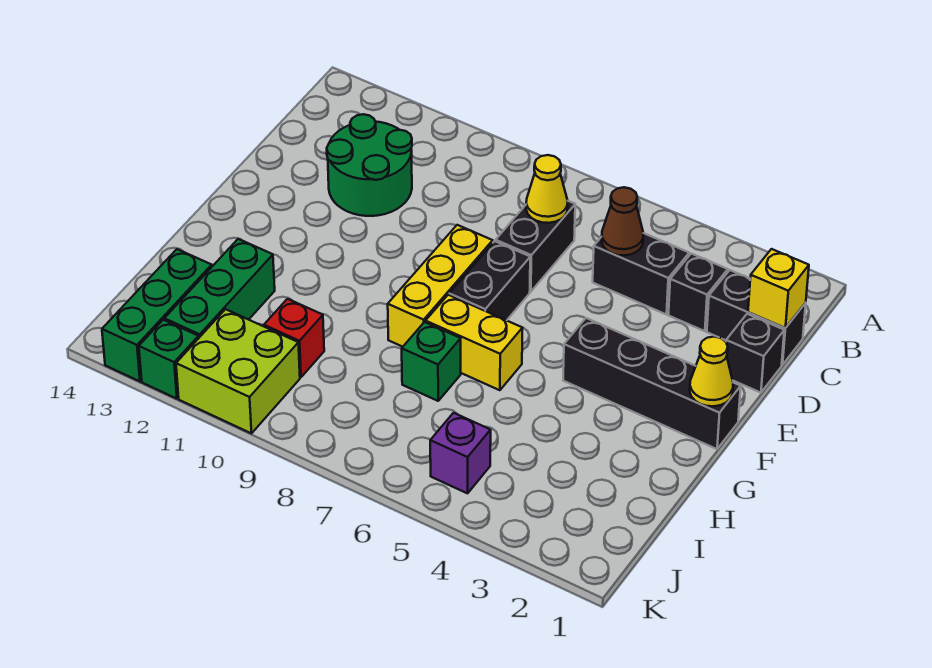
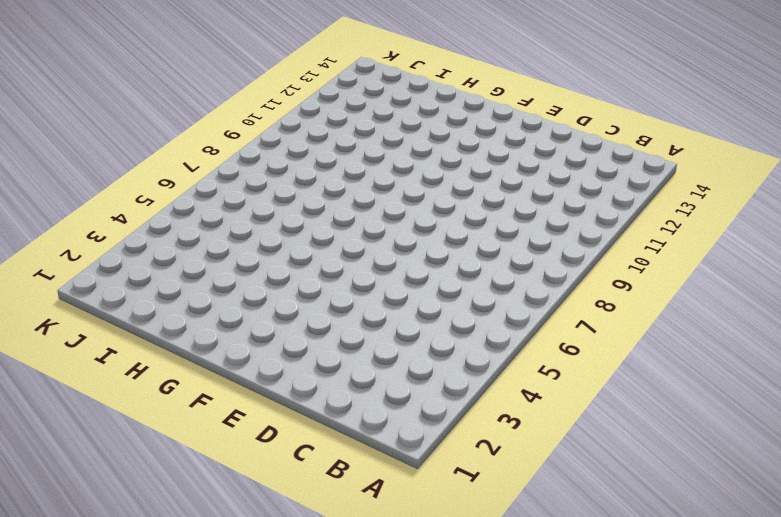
none -> black 1x2 brick [707,270,806,365]
none -> black 1x1 brick [668,254,728,331]
none -> black 1x2 brick [593,233,689,315]

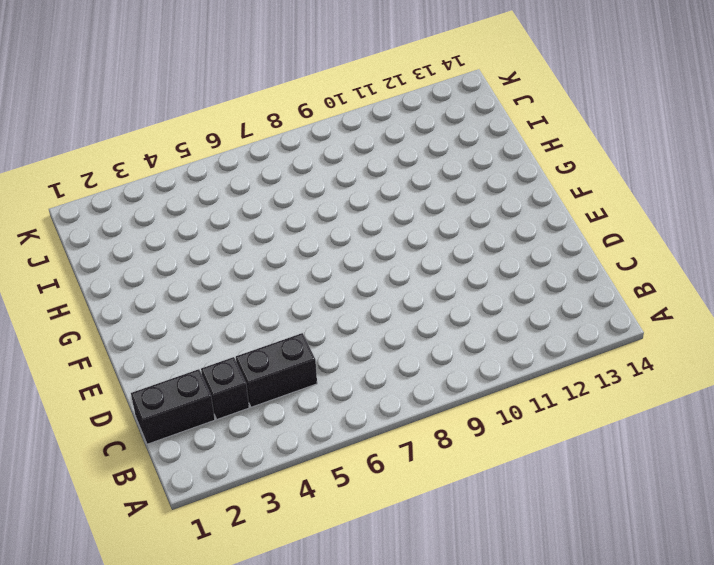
none -> black 1x2 brick [496,201,575,292]
none -> green 2x2 round brick [327,114,412,216]
none -> black 1x1 brick [726,314,784,393]

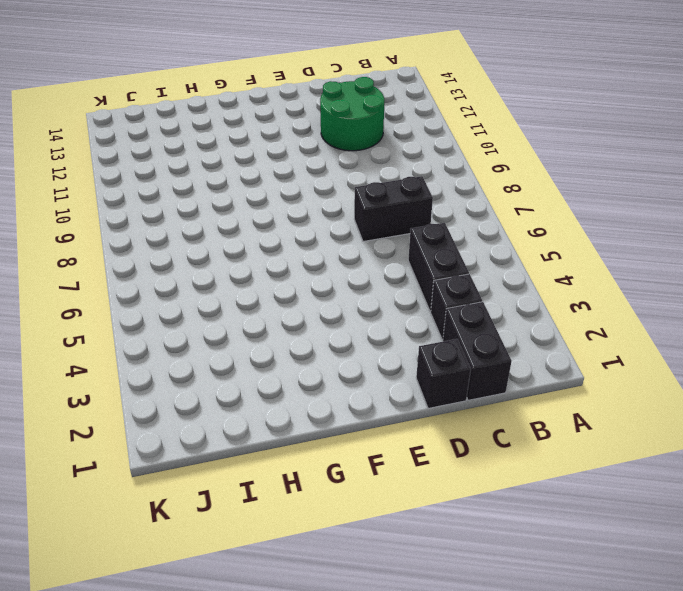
none -> black 1x2 brick [449,241,530,320]
none -> yellow 1x3 brick [388,225,493,347]
none -> black 1x4 brick [563,318,741,449]

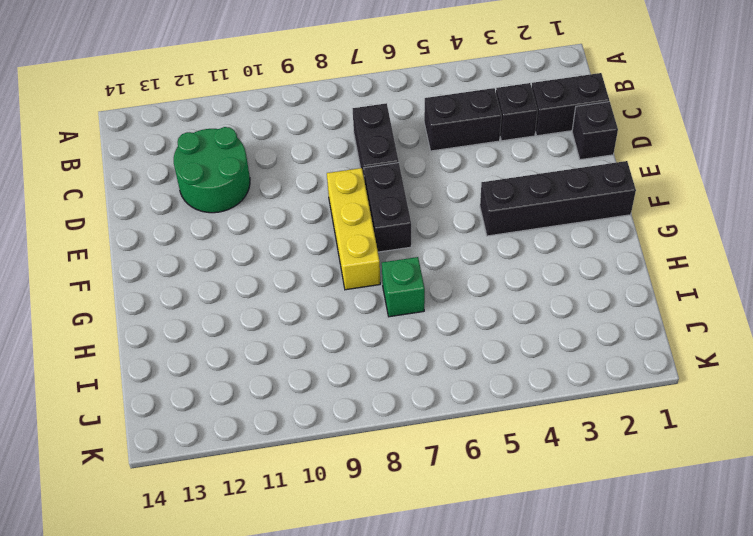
none -> yellow 1x2 brick [426,295,523,390]
none -> green 1x3 brick [164,239,275,337]
none -> red 1x1 brick [264,299,324,377]

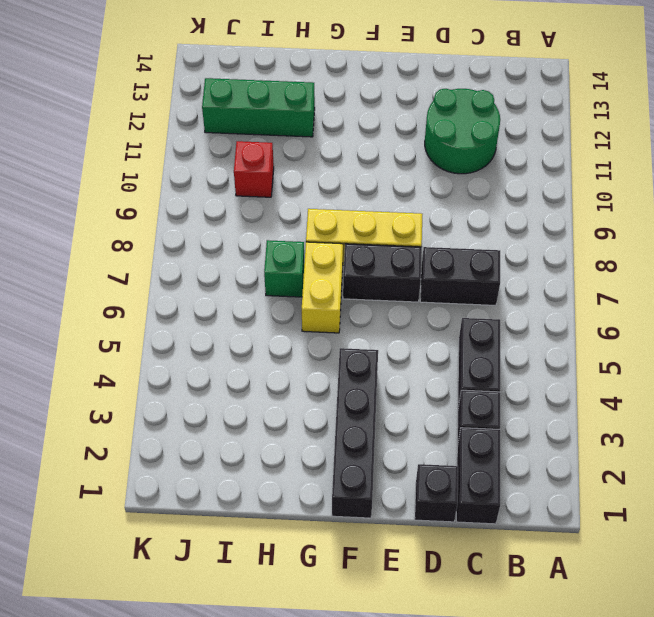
none -> green 1x3 brick [102,249,212,381]
none -> purple 1x1 brick [430,413,491,493]
none -> lime 2x2 brick [176,309,300,433]

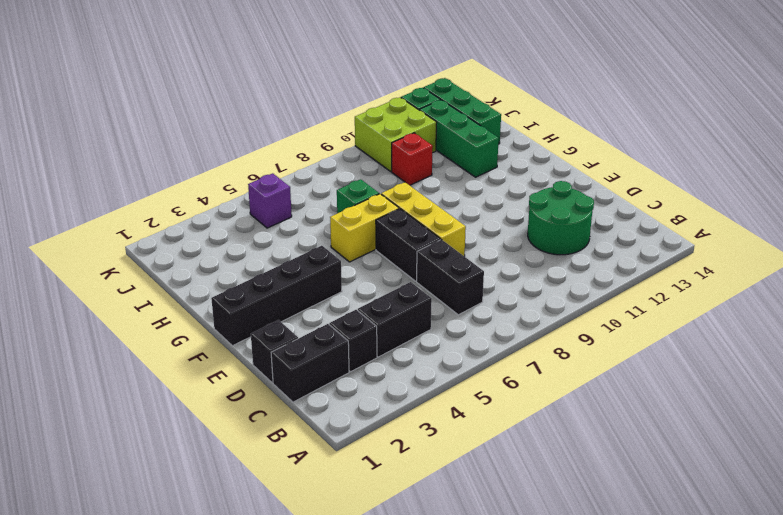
none -> yellow 1x1 brick [748,249,809,328]
none -> brown 1x1 cone [602,187,644,255]
none -> yellow 1x1 cone [526,155,568,223]

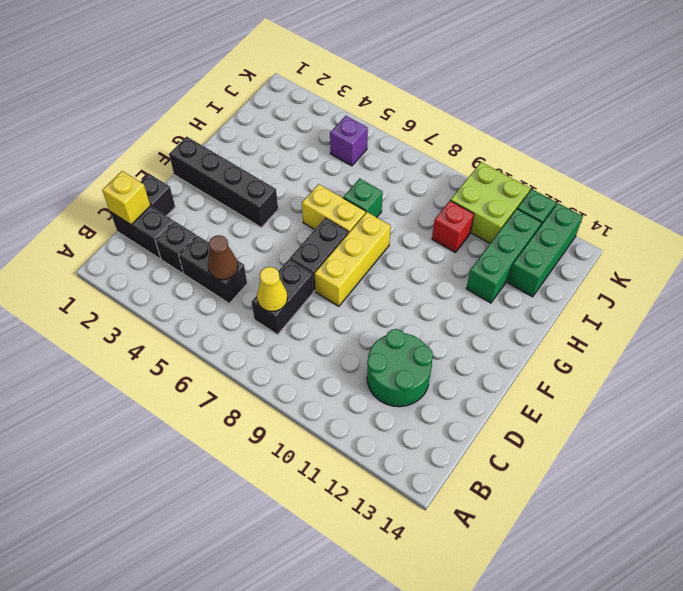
none -> yellow 1x1 cone [690,337,733,406]

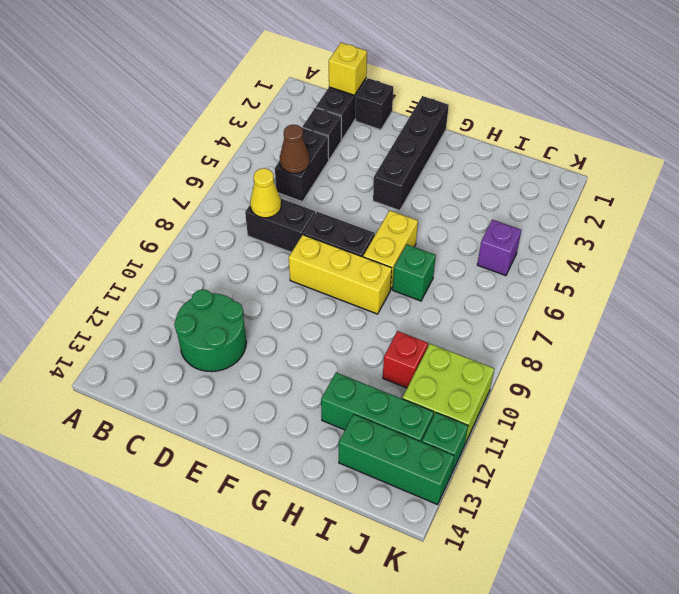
none -> yellow 1x1 cone [690,337,733,406]

